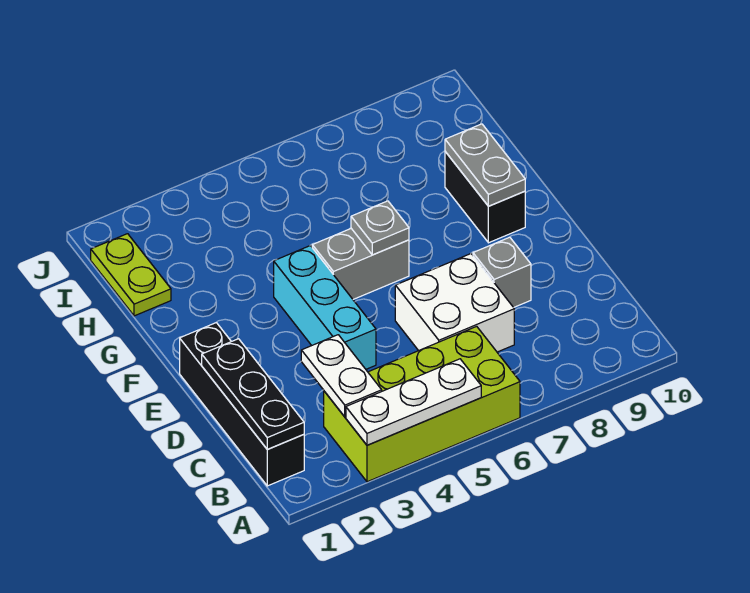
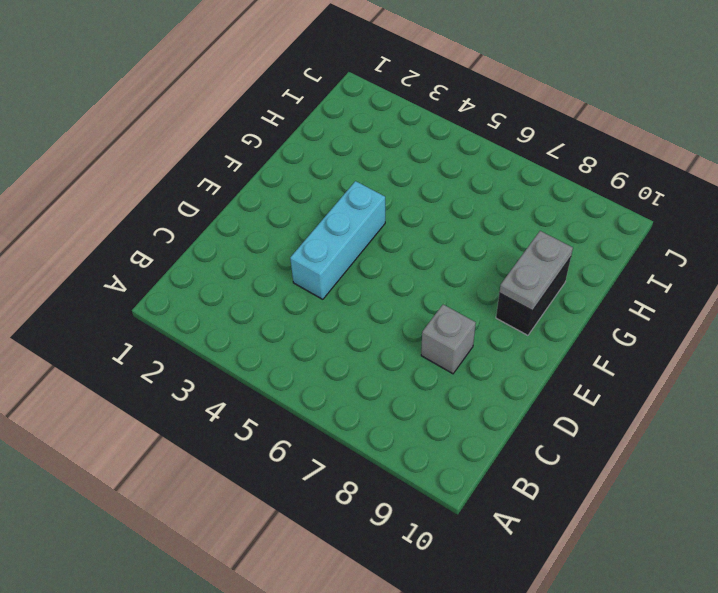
none -> lime 2x4 brick [324,326,520,482]
none -> black 1x4 brick [180,323,304,486]
none -> white 2x2 brick [395,254,514,352]

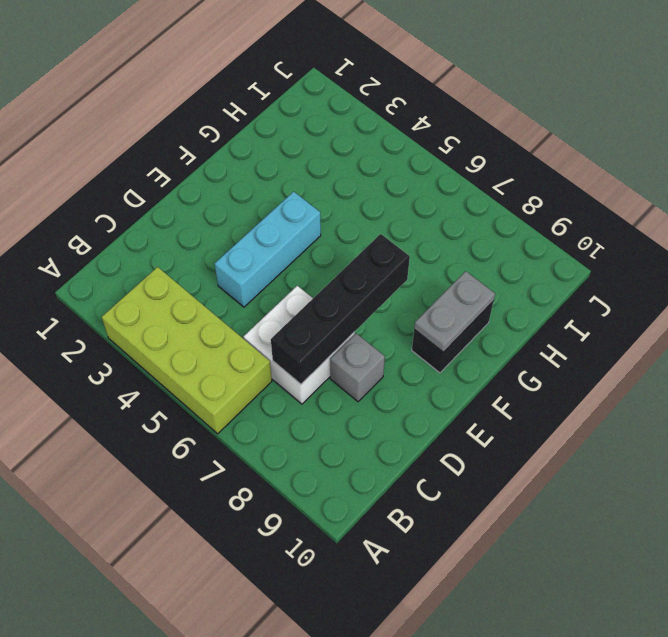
black 1x4 brick [271,234,410,384] -> black 1x4 brick moved to [180,323,304,486]
none -> grey 1x2 brick [312,229,409,299]
none -> lime 1x2 plate [91,234,171,316]
none -> white 1x3 plate [346,359,481,445]

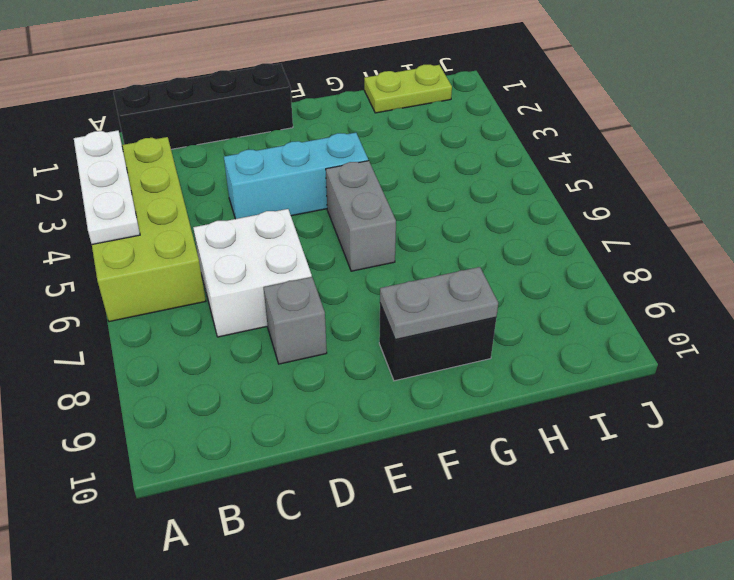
none -> black 1x3 plate [202,339,304,449]
none -> white 1x2 plate [301,335,382,417]
none -> grey 1x1 plate [351,201,409,255]

